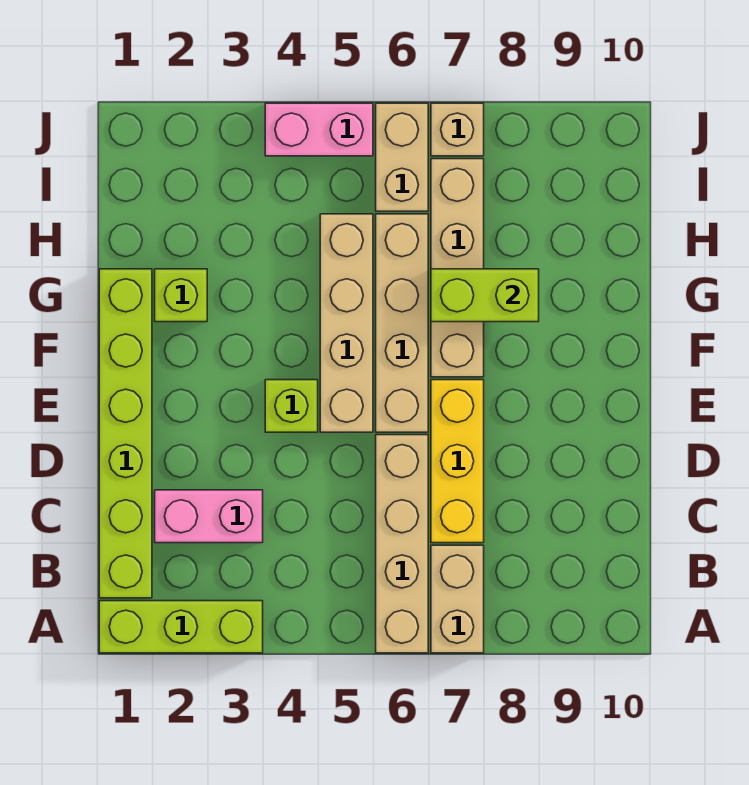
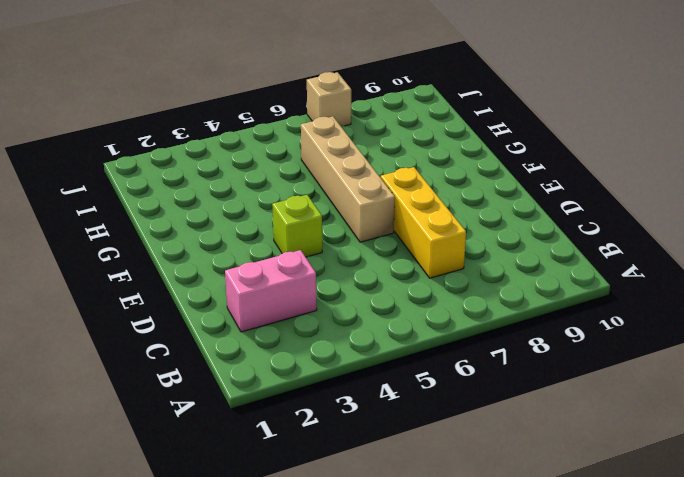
none -> lime 1x3 brick [99,601,263,653]
none -> tan 1x4 brick [376,435,428,653]
none -> tan 1x2 brick [431,545,484,653]

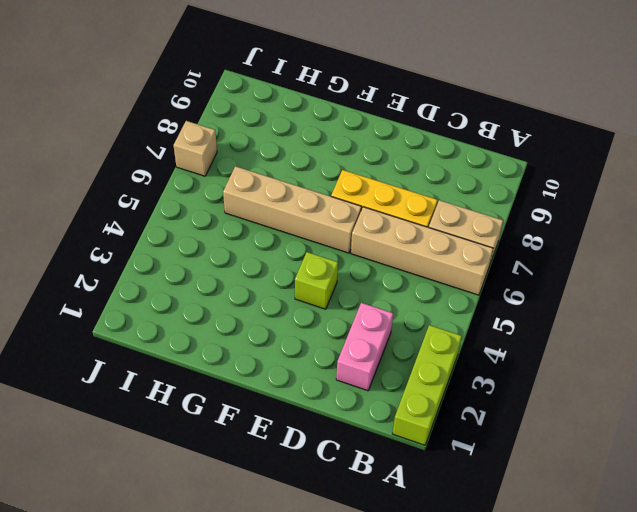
none -> lime 1x6 brick [99,269,152,598]
none -> tan 1x4 brick [320,214,373,432]
none -> tan 1x4 brick [431,159,484,377]

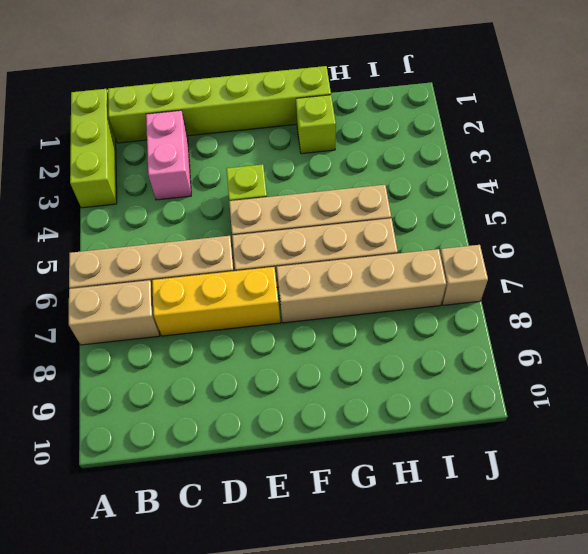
none -> tan 1x2 brick [376,103,428,211]
none -> pink 1x2 brick [265,103,373,156]
none -> lime 1x2 brick [431,269,539,322]

